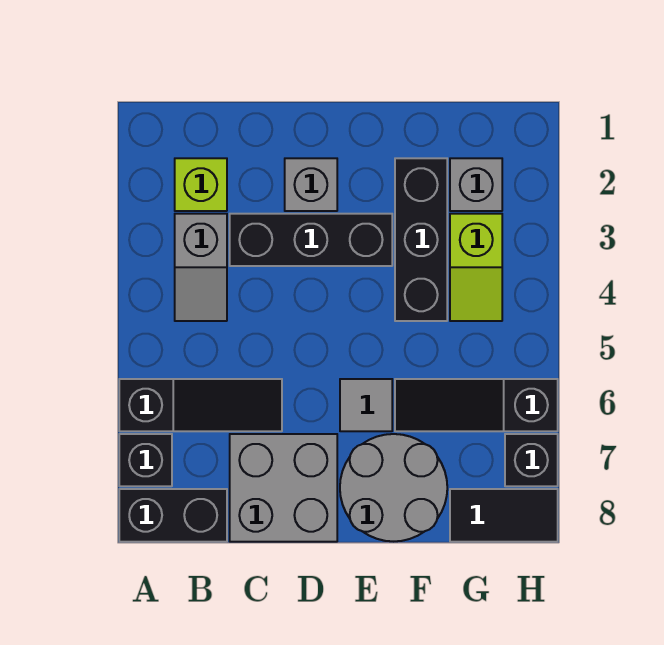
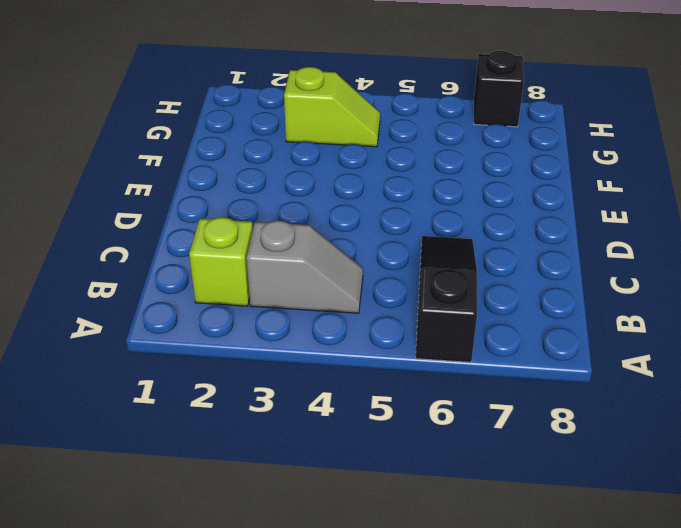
none -> black 1x1 brick [119,434,172,486]
none -> black 1x2 brick [119,489,227,542]
none -> black 1x3 brick [230,214,392,266]

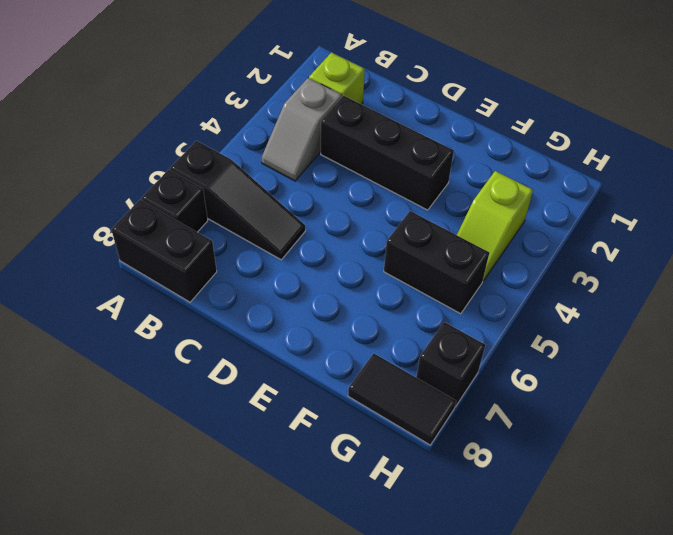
black 1x2 brick [384,211,489,314] -> none
none -> grey 2x2 brick [230,434,337,542]
none -> grey 1x1 brick [285,158,337,211]
none -> grey 1x1 tile [340,379,392,431]

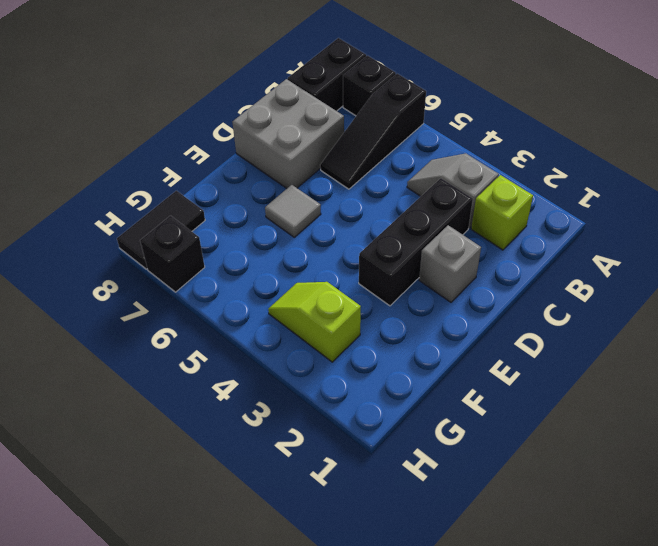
none -> grey 2x2 round brick [340,434,447,541]
none -> black 1x3 brick [395,158,447,321]
none -> black 1x3 slope [395,379,558,431]

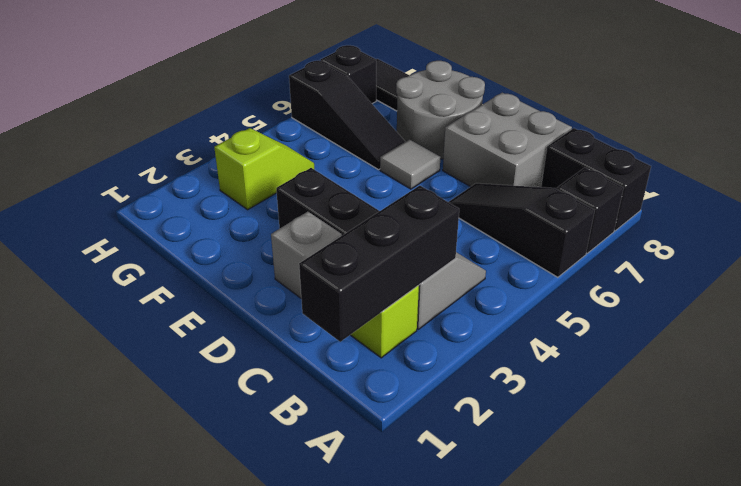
black 1x3 brick [299,186,459,342] -> black 1x3 brick moved to [395,158,447,321]
none -> grey 1x1 brick [450,158,502,211]

